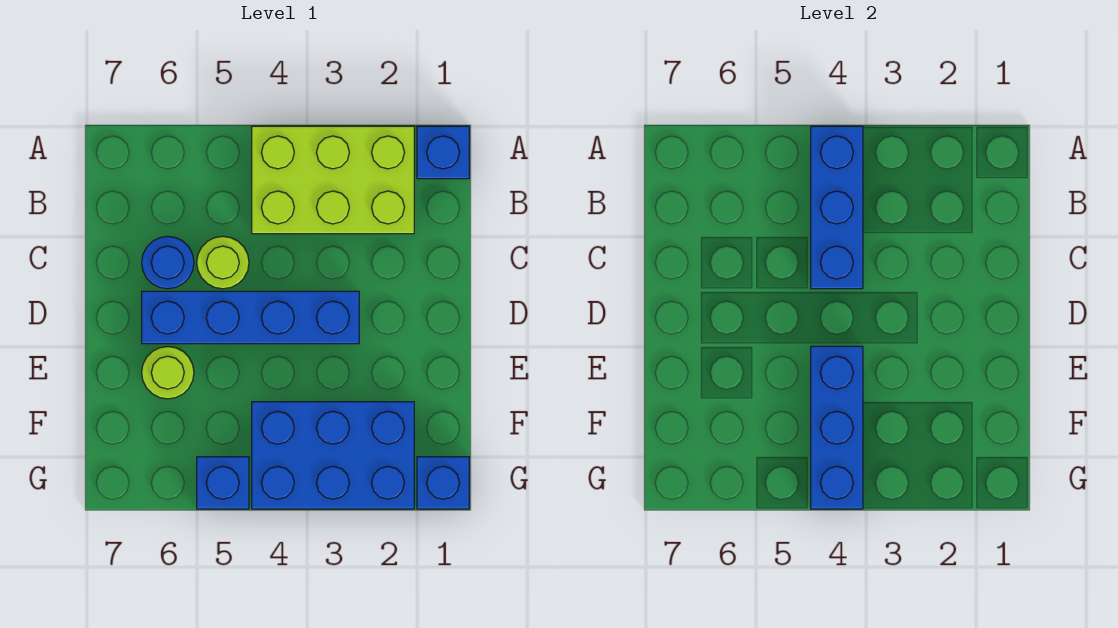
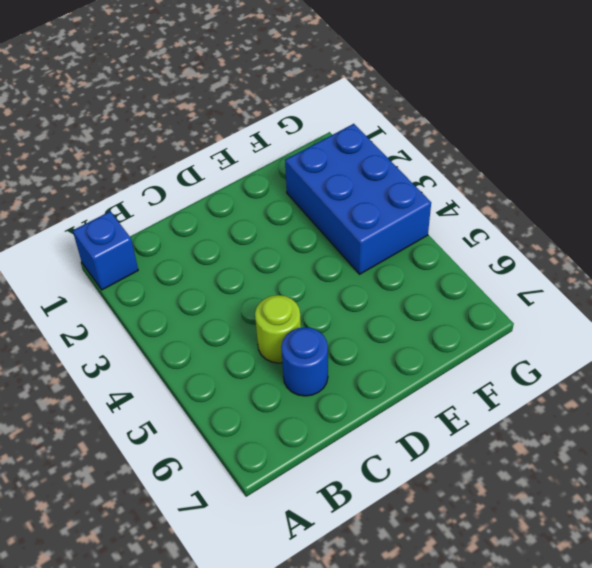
none -> lime 2x3 brick [252,126,414,234]
none -> blue 1x4 brick [142,291,359,344]

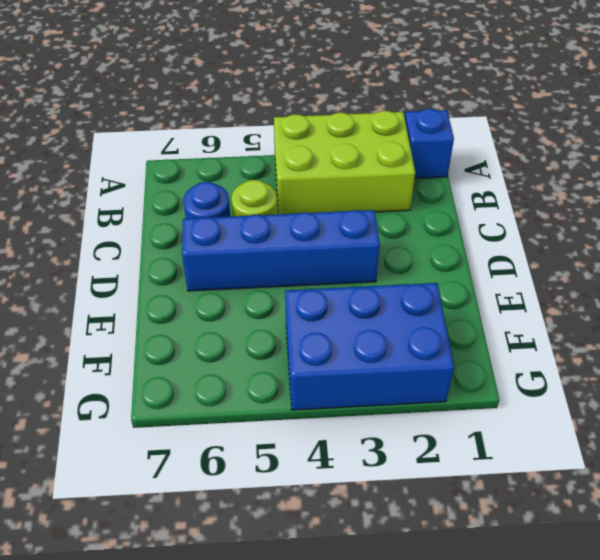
none -> lime 1x1 round brick [142,347,194,399]
none -> blue 1x1 brick [417,457,469,509]

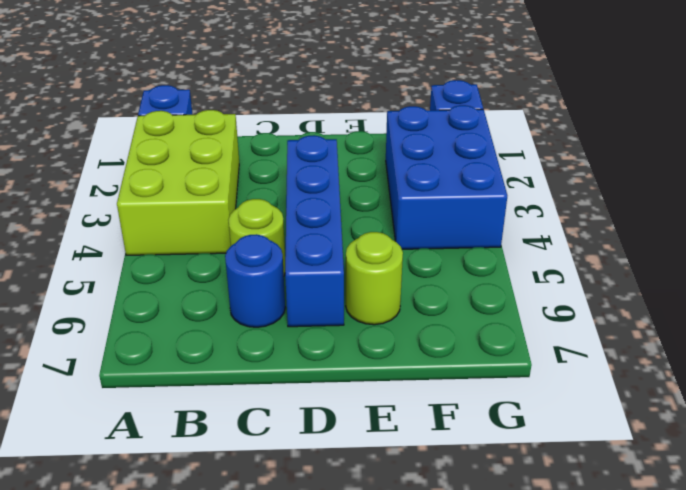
none -> blue 1x1 brick [197,457,249,509]
none -> blue 1x3 brick [811,126,863,289]

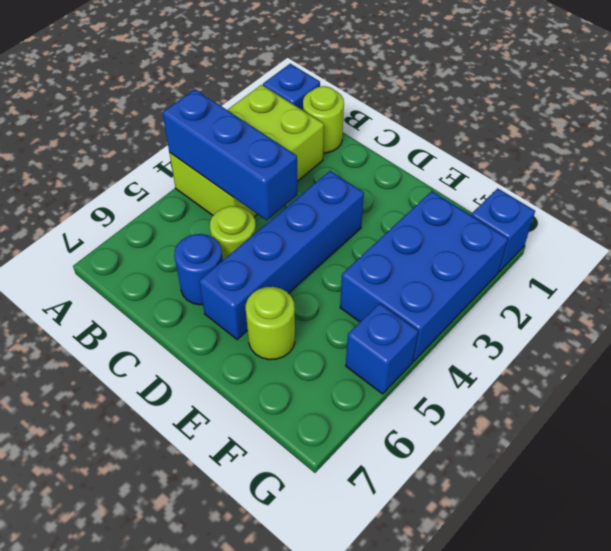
lime 1x1 round brick [303,86,344,153] -> none
none -> blue 1x3 brick [811,346,863,509]

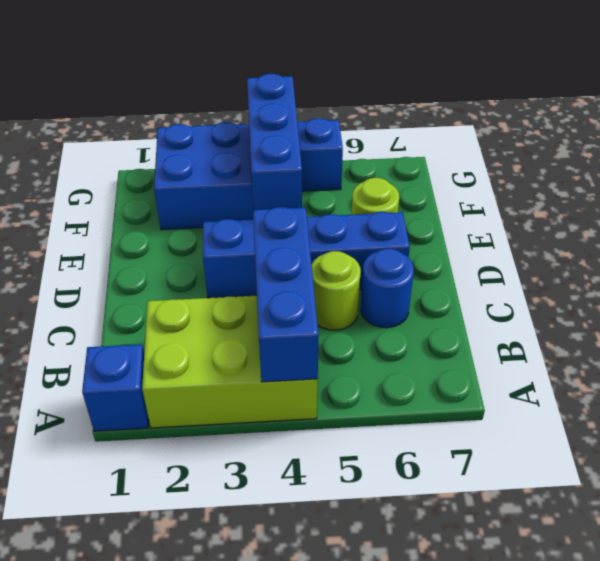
none -> blue 1x1 brick [417,457,469,509]

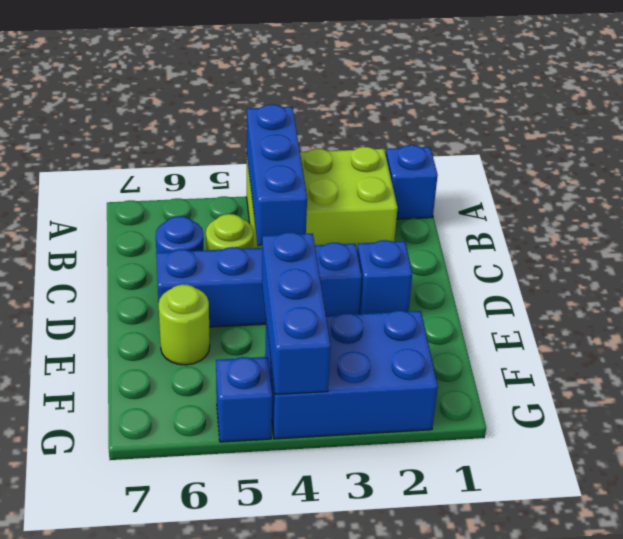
blue 1x1 brick [357,240,412,314] -> blue 1x1 brick moved to [417,457,469,509]

